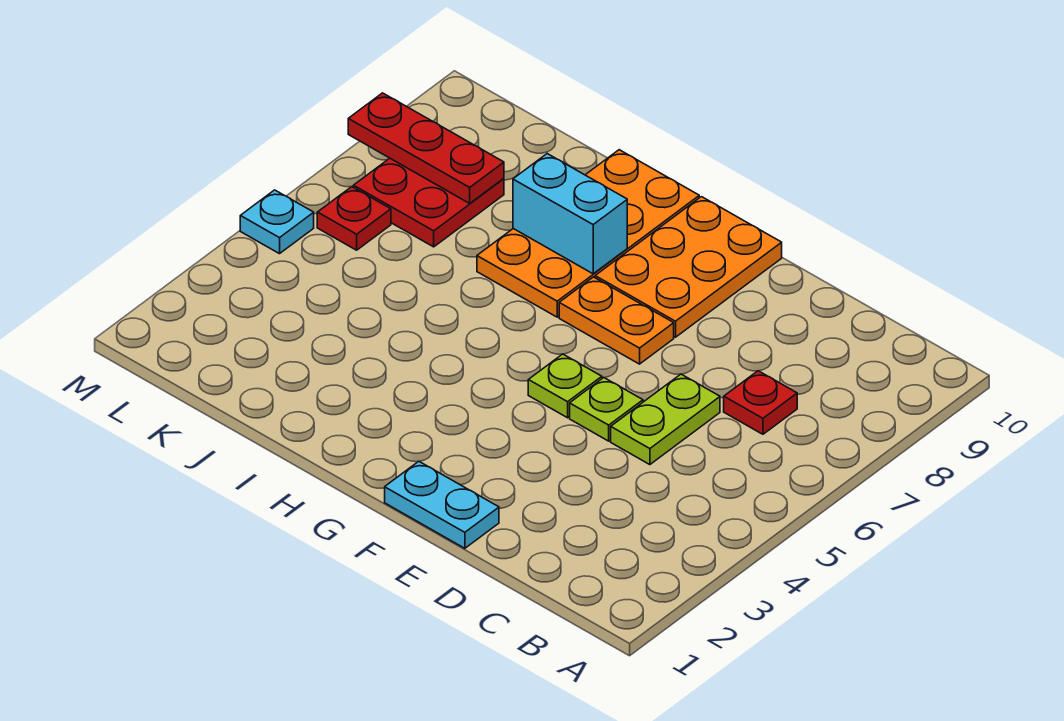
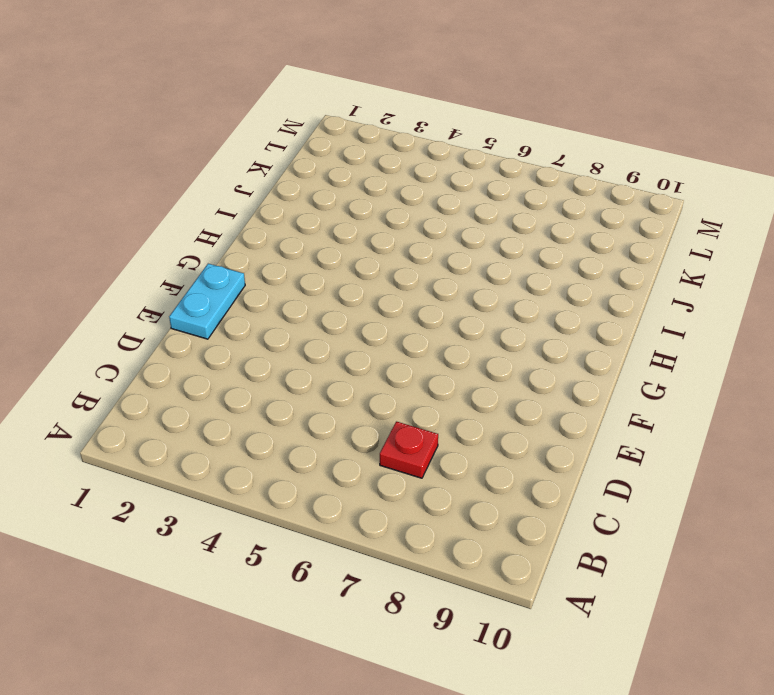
none -> lime 1x2 plate [611,374,720,465]
none -> lime 1x1 plate [570,378,643,441]
none -> lime 1x1 plate [528,354,602,418]

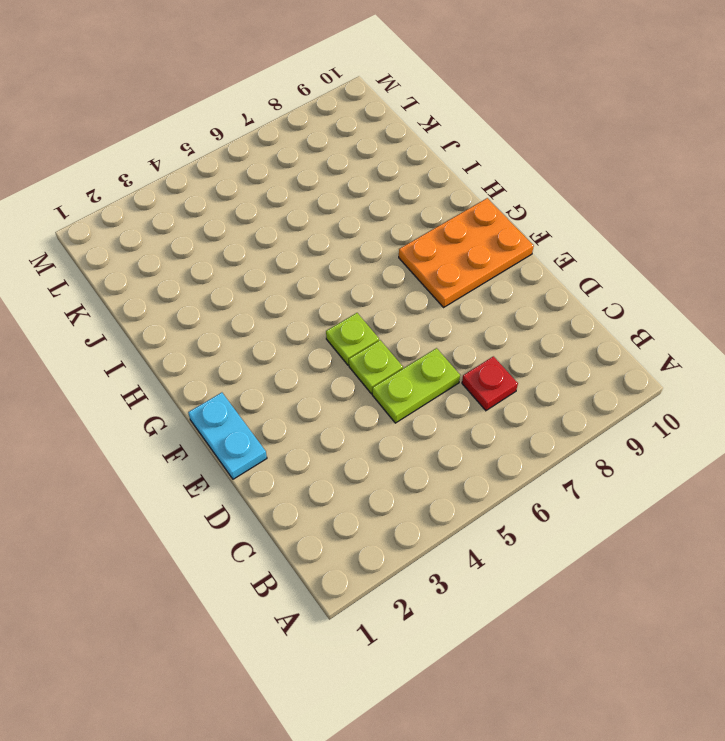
none -> orange 1x2 plate [559,277,674,364]
none -> orange 2x4 plate [477,150,699,317]
none -> red 2x2 plate [353,158,504,247]

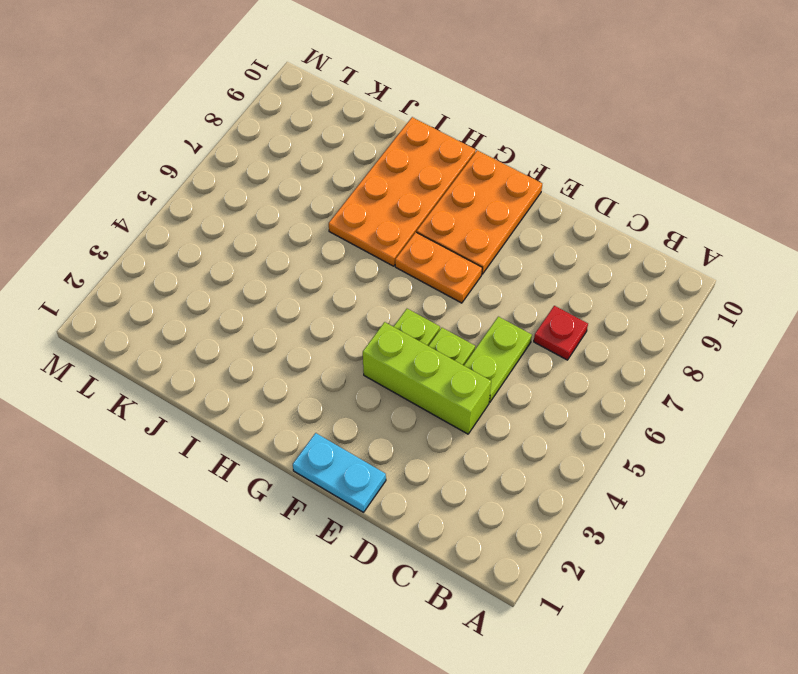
lime 1x3 brick [363,322,491,434] -> none
none -> red 2x2 plate [353,158,504,247]
none -> red 1x1 plate [317,187,391,250]
none -> cyan 1x1 plate [240,190,314,254]

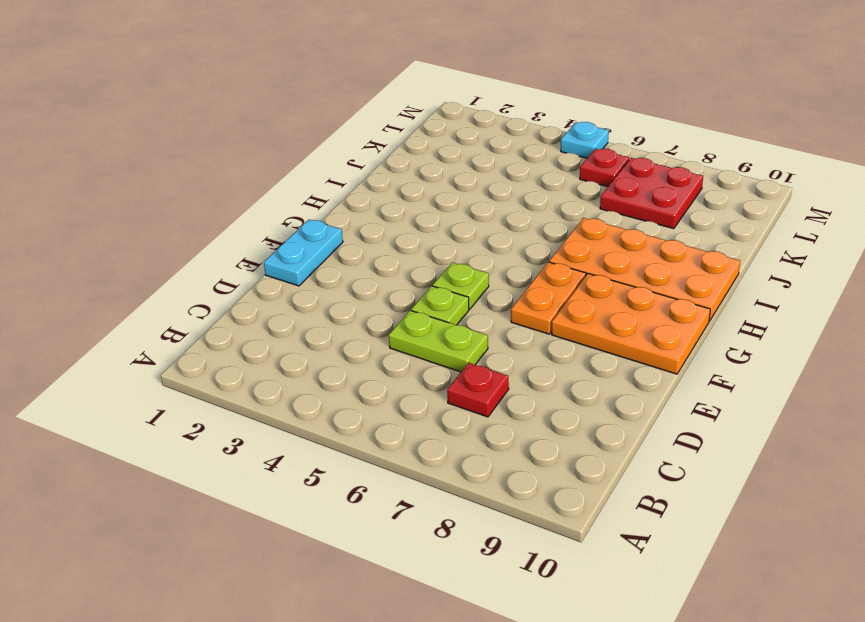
none -> cyan 1x2 brick [513,154,627,274]
none -> red 1x3 plate [348,93,504,203]

